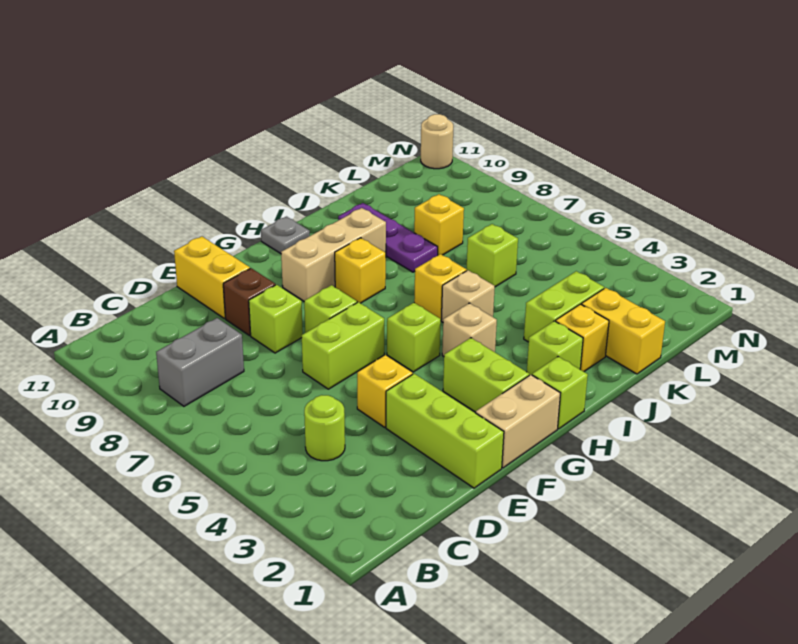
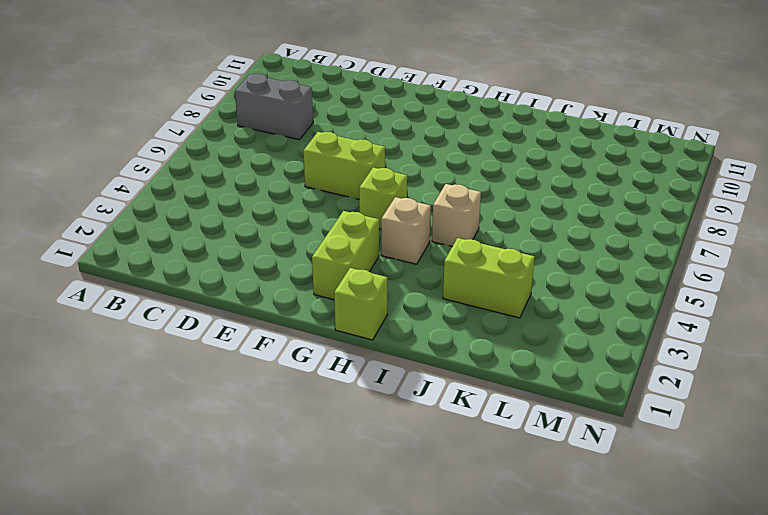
none -> lime 1x1 round brick [304,395,345,461]
none -> lime 1x3 brick [386,374,504,488]
none -> yellow 1x1 brick [357,355,413,427]

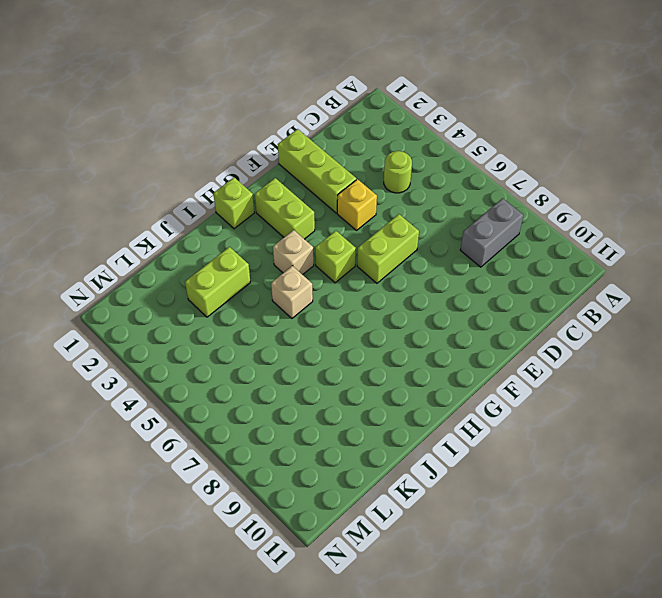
none -> lime 1x1 brick [249,285,303,353]
none -> brown 1x1 brick [223,268,275,336]
none -> yellow 1x2 brick [174,236,250,319]

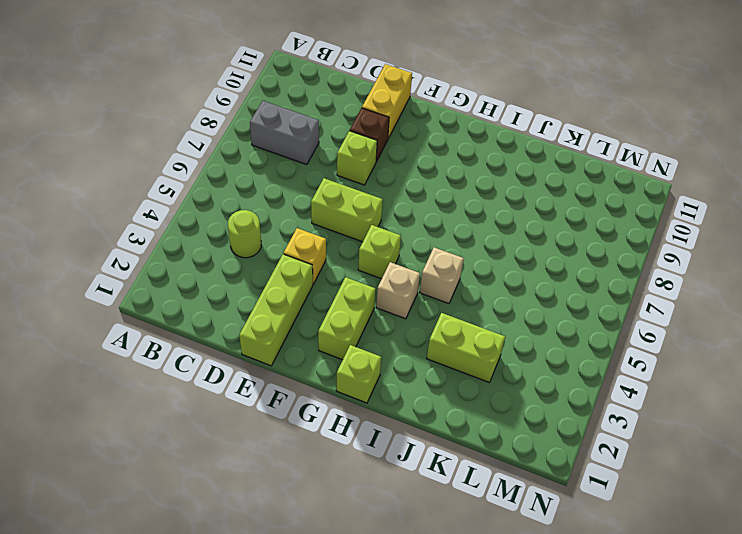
none -> tan 1x2 brick [476,375,560,468]
none -> lime 1x1 brick [304,285,357,333]
none -> tan 1x3 brick [281,208,386,301]

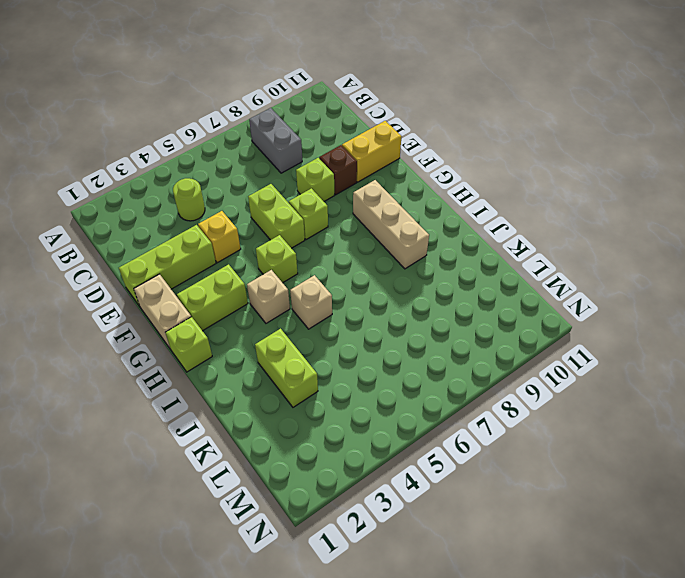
none -> yellow 1x1 brick [335,238,386,303]
none -> grey 1x1 plate [261,217,310,254]
none -> lime 1x1 brick [527,321,583,375]

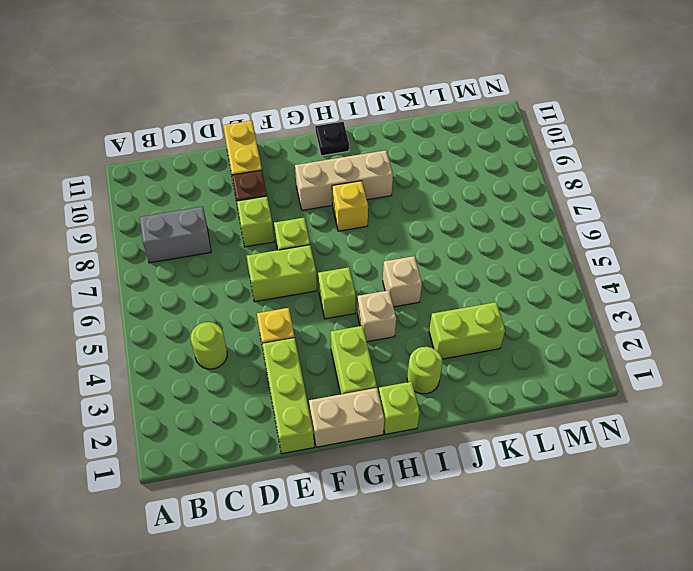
black 1x1 plate [315,122,349,156] -> grey 1x1 plate [261,217,310,254]
lime 1x1 round brick [407,347,443,394] -> lime 1x1 brick [527,321,583,375]
none -> yellow 1x1 brick [414,254,467,320]
none -> yellow 1x1 brick [556,304,609,372]
none -> purple 1x3 plate [338,203,438,272]

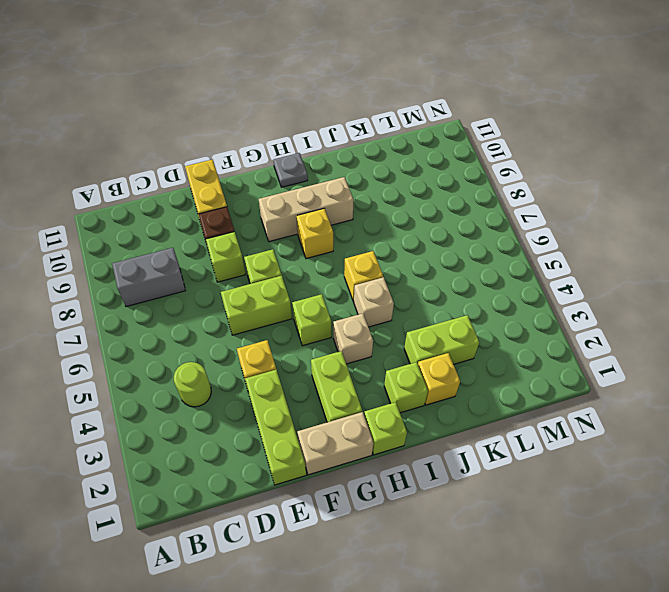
none -> purple 1x3 plate [338,203,438,272]
none -> yellow 1x2 brick [582,288,665,374]
none -> lime 1x1 brick [467,224,518,287]

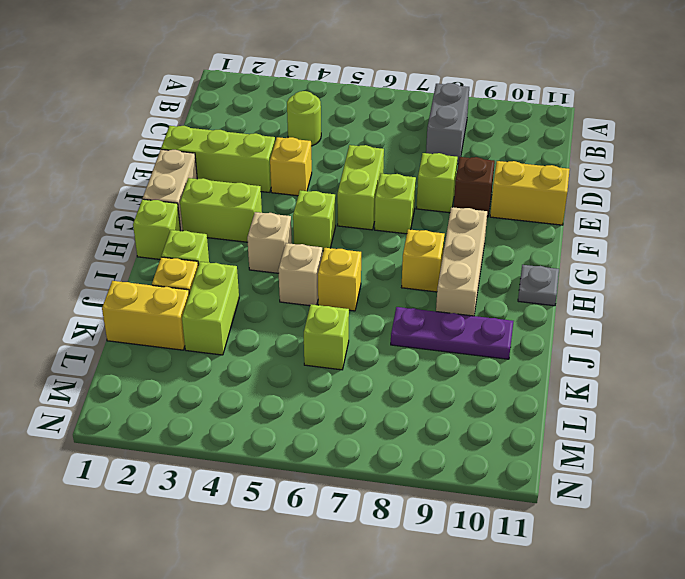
none -> yellow 1x1 brick [414,194,464,255]
none -> tan 1x1 round brick [421,114,453,169]

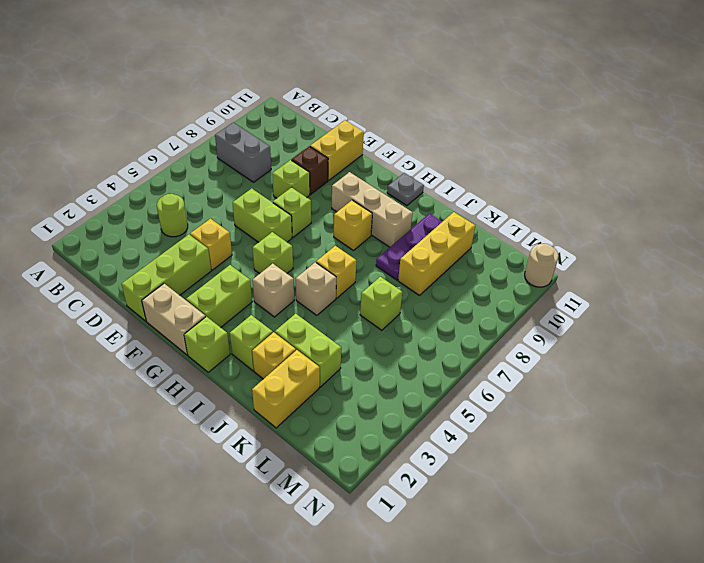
yellow 1x3 brick [398,212,475,295] -> yellow 1x1 brick [414,194,464,255]

